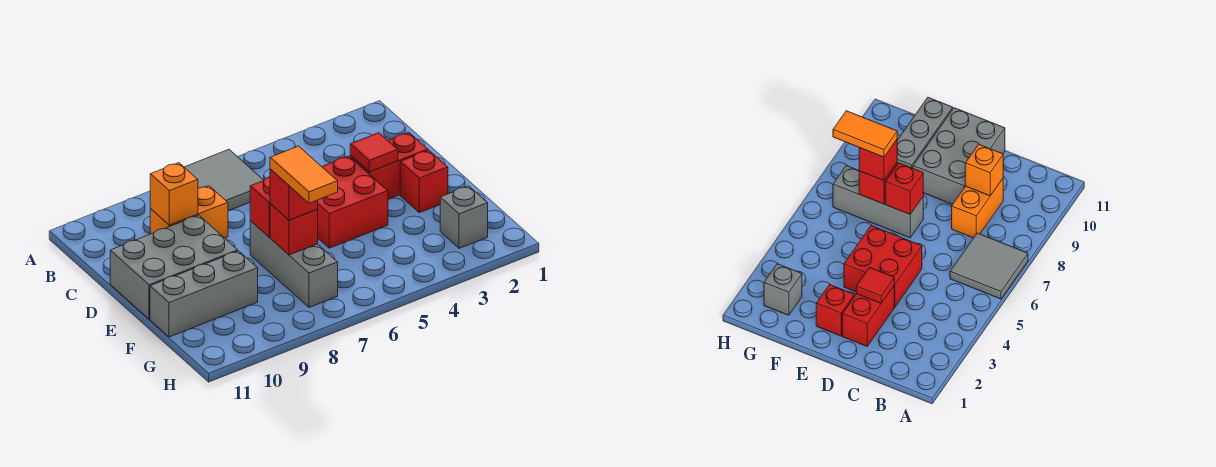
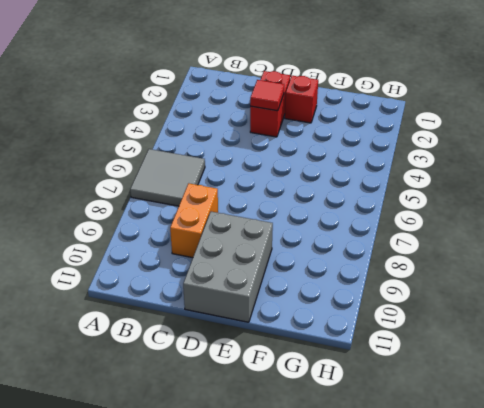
none -> red 2x2 brick [317,156,388,248]
none -> grey 1x3 brick [250,220,338,308]
none -> grey 1x3 brick [150,251,258,337]

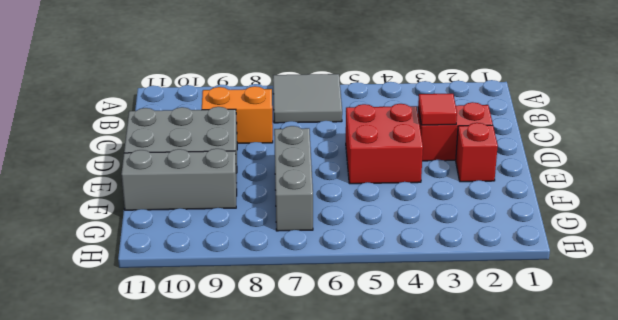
none -> grey 1x1 brick [440,186,488,248]
none -> orange 1x1 brick [150,163,198,225]
none -> red 1x1 brick [250,177,270,237]

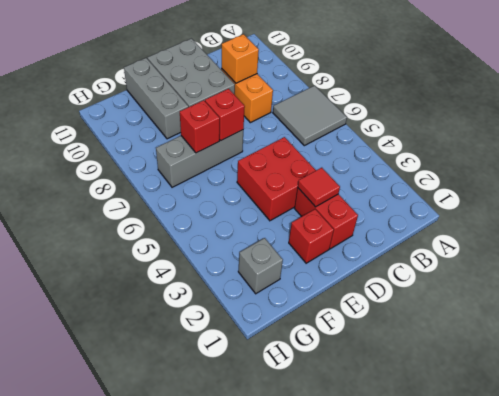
none -> red 1x1 brick [270,169,318,220]
none -> orange 1x2 tile [270,146,338,203]

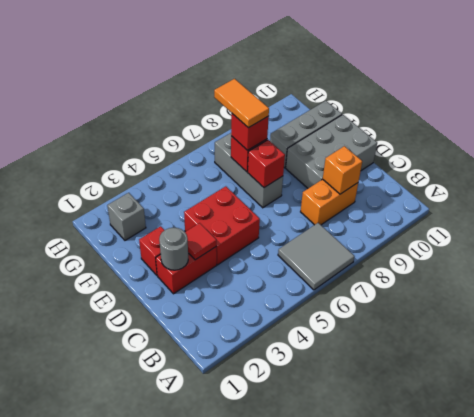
grey 1x1 round brick [159,228,188,270] -> none

